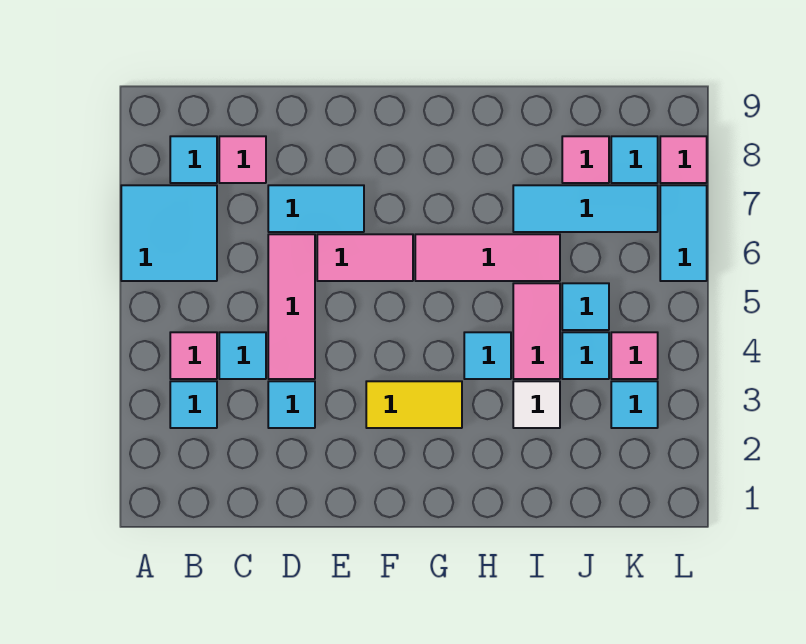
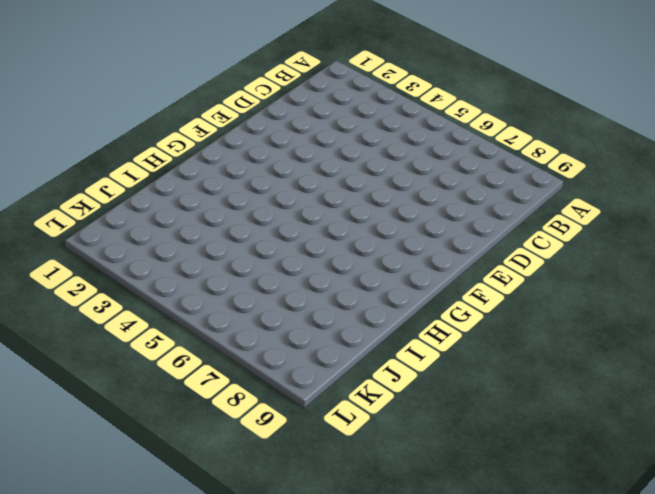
none -> cyan 2x2 tile [121,185,217,281]
none -> cyan 1x1 tile [170,381,217,428]
none -> pink 1x1 tile [170,332,217,379]

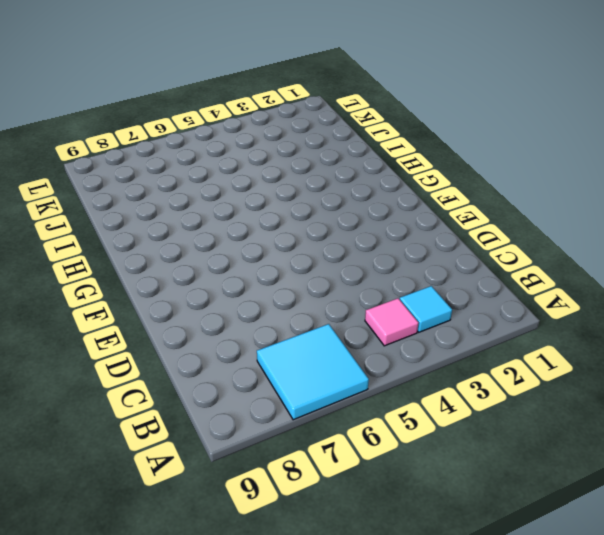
none -> cyan 1x1 tile [170,136,217,183]
none -> cyan 1x1 tile [219,332,266,379]
none -> pink 1x1 tile [219,136,266,183]

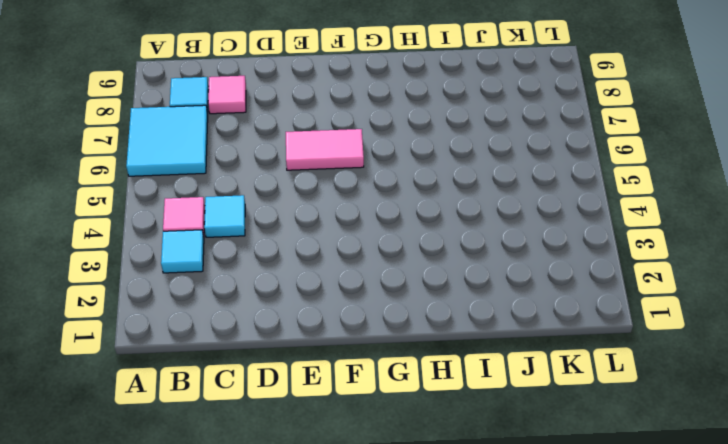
none -> cyan 1x1 tile [268,381,315,428]
none -> pink 1x3 tile [268,234,315,379]
none -> cyan 1x2 tile [268,185,364,232]

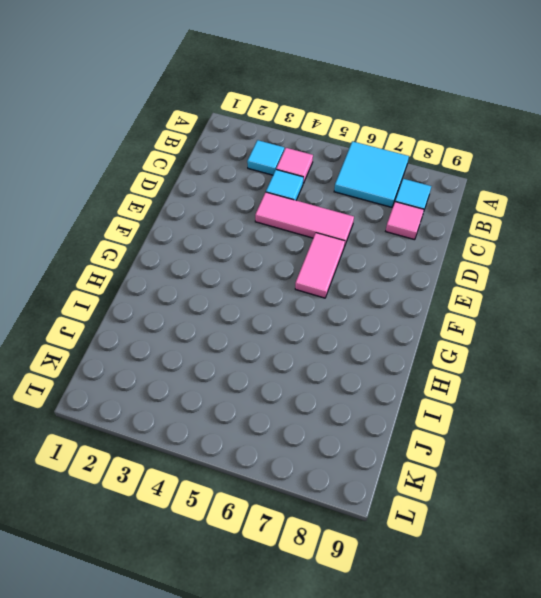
none -> cyan 1x1 tile [268,381,315,428]
none -> cyan 1x2 tile [268,185,364,232]
none -> yellow 1x2 tile [366,381,462,428]

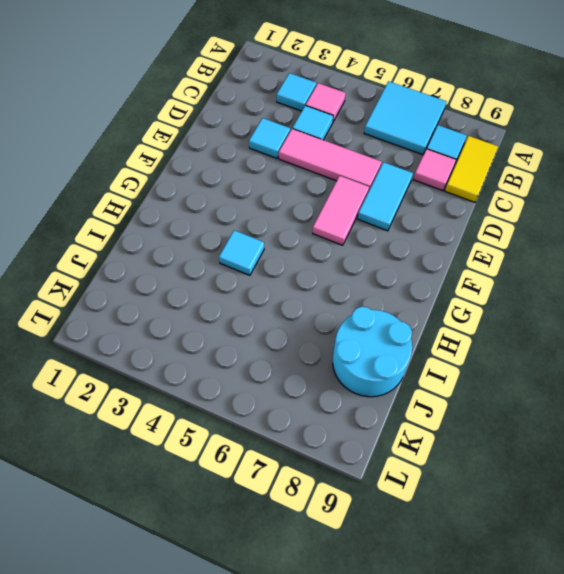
yellow 1x2 tile [445,136,498,202] -> yellow 1x2 tile moved to [366,381,462,428]
cyan 2x2 round brick [333,307,412,397] -> pink 1x1 tile [562,136,609,183]
none -> pink 1x3 tile [415,234,560,281]
none -> white 1x1 tile [513,381,560,428]
none -> pink 1x2 tile [513,283,560,379]

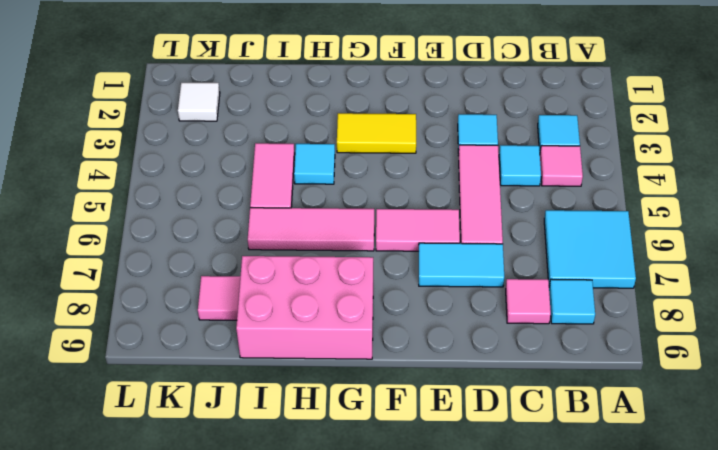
pink 2x3 brick [236,256,373,359] -> none
white 1x1 tile [178,83,220,121] -> white 1x1 tile moved to [513,381,560,428]
none -> cyan 1x3 tile [513,185,658,232]
none -> cyan 1x1 tile [562,332,609,379]
none -> cyan 1x1 tile [562,283,609,330]

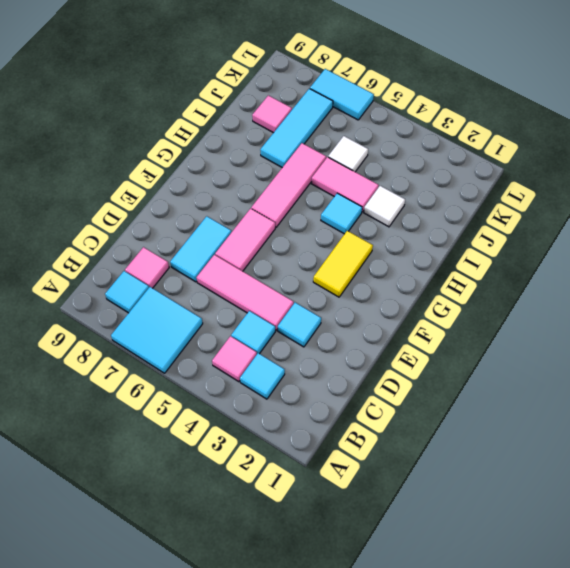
white 1x1 tile [328,136,368,172] -> cyan 1x1 tile [562,283,609,330]
none -> cyan 1x1 tile [562,332,609,379]
none -> cyan 1x1 tile [611,381,658,428]
none -> pink 1x1 tile [611,332,658,379]

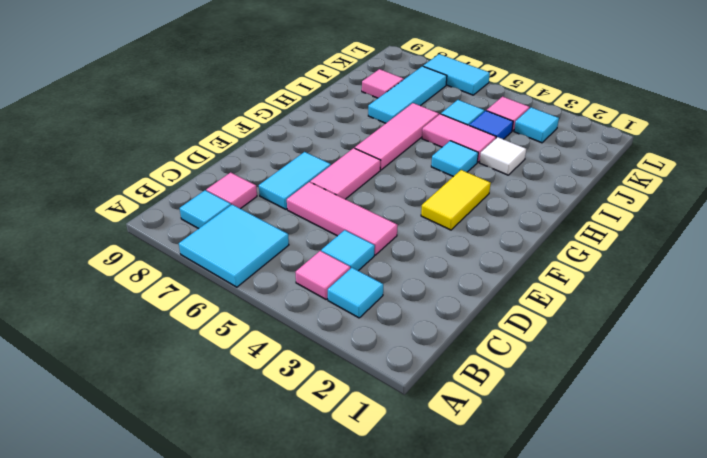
blue 1x1 tile [469,111,513,139] -> cyan 1x1 tile [562,332,609,379]
none -> cyan 1x1 tile [268,381,315,428]
none -> cyan 1x1 tile [611,136,658,183]
none -> pink 1x1 tile [660,136,707,183]

